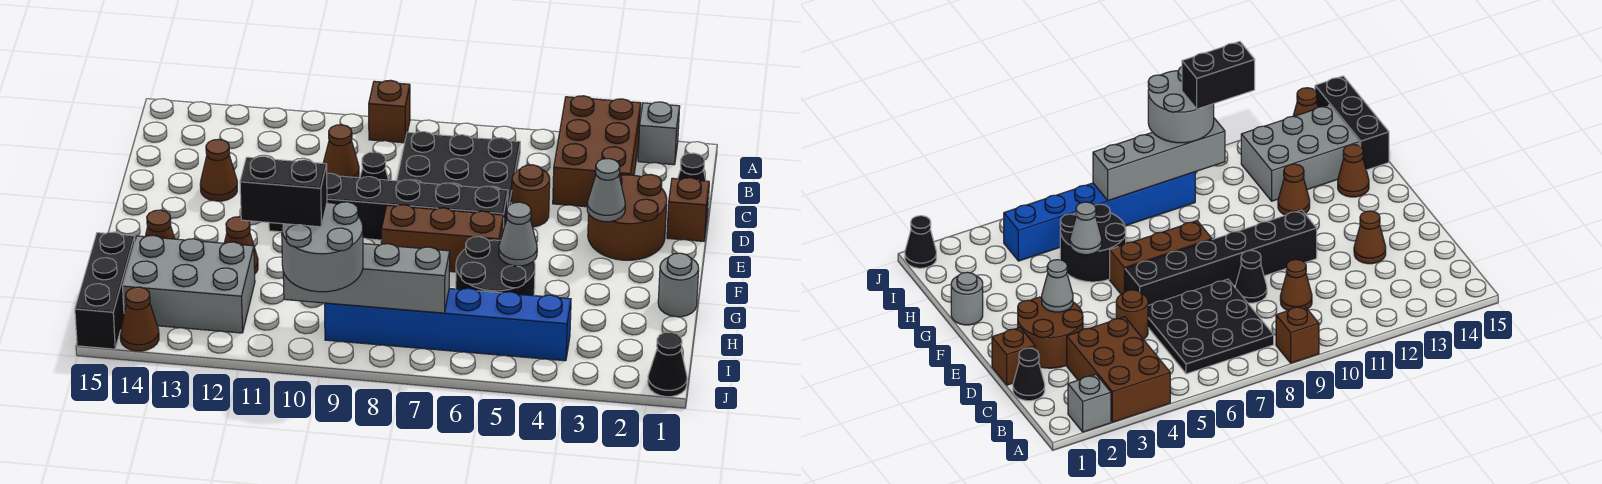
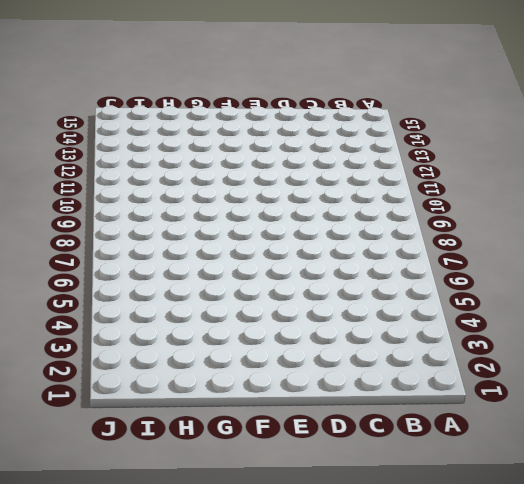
none -> grey 1x1 brick [638,102,680,165]
none -> brown 2x3 brick [553,96,641,207]
none -> brown 1x1 brick [369,80,410,143]

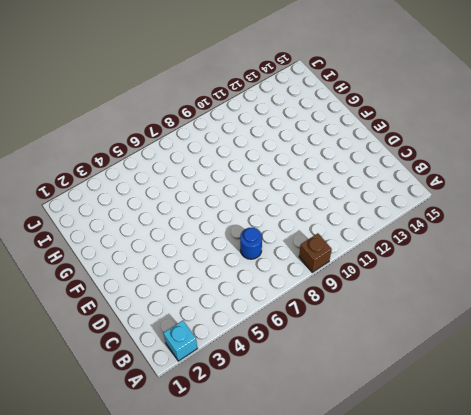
cyan 1x1 brick [164,321,197,361] -> grey 1x1 brick [638,102,680,165]
blue 1x1 round brick [240,228,262,259] -> black 3x3 plate [397,132,520,206]
none -> brown 2x3 brick [553,96,641,207]
none -> black 1x1 cone [678,153,709,206]
none -> brown 1x1 cone [323,125,359,178]

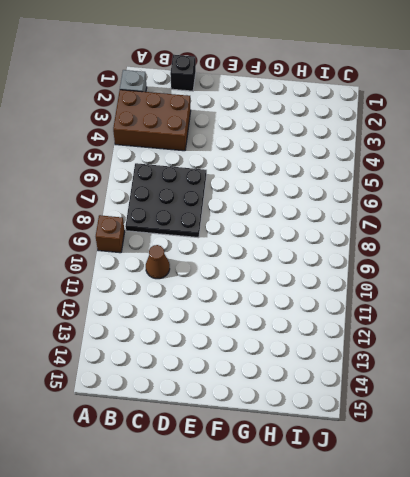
black 1x1 brick [170,55,196,91] -> black 1x1 cone [678,153,709,206]
none -> brown 1x1 brick [667,178,709,241]
none -> brown 2x2 round brick [588,174,667,260]
none -> brown 1x1 round brick [512,165,550,227]

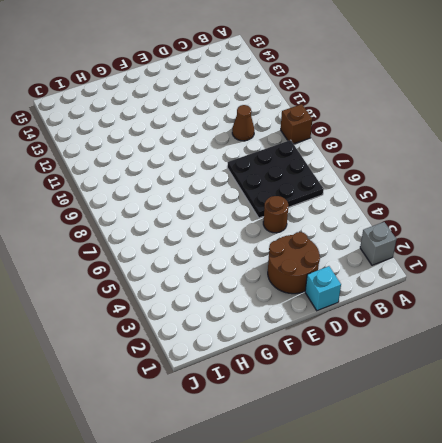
cyan 1x1 brick [305,266,341,311] -> brown 1x1 brick [667,178,709,241]
none -> brown 2x3 brick [553,96,641,207]
none -> black 1x1 cone [678,153,709,206]
none -> black 1x1 cone [360,152,388,180]

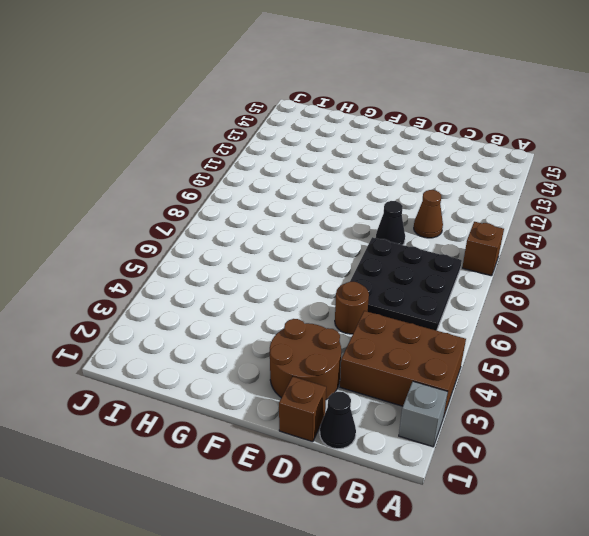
none -> brown 1x1 cone [200,139,237,201]
none -> black 1x6 brick [269,173,508,240]
none -> brown 1x3 brick [381,205,504,272]

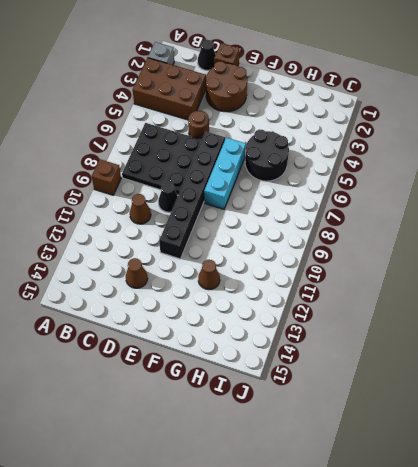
cyan 1x3 brick [204,138,246,209] -> brown 1x3 brick [381,205,504,272]
none -> grey 1x1 round brick [658,253,699,317]
none -> brown 1x1 cone [145,210,175,239]
none -> grey 2x3 brick [123,235,255,333]

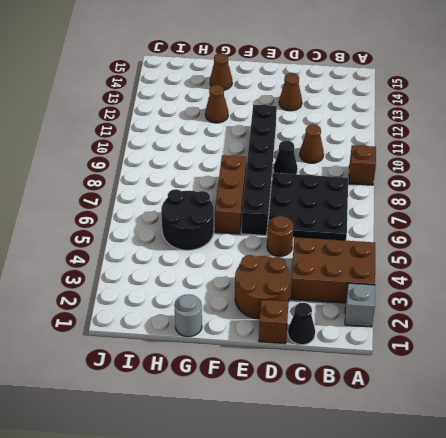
none -> grey 2x3 brick [123,235,255,333]
none -> black 1x3 brick [75,232,135,349]
none -> blue 1x6 brick [324,288,571,361]

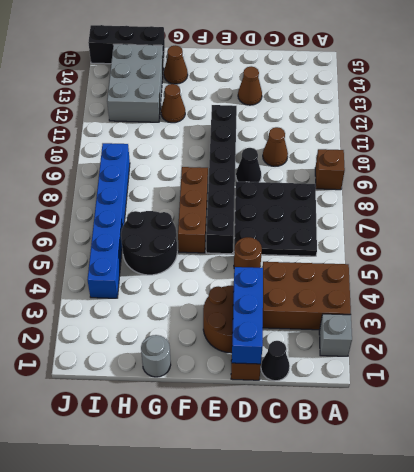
blue 1x3 brick [232,267,263,364] -> none
none -> black 1x1 cone [648,332,687,397]
none -> brown 1x1 cone [120,287,159,351]
none -> grey 1x1 cone [587,159,625,222]

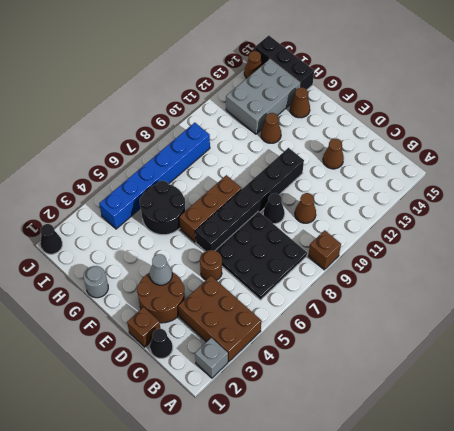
none -> grey 1x1 cone [499,202,537,266]
none -> grey 1x4 brick [283,244,450,313]
none -> grey 2x2 round brick [282,202,363,292]

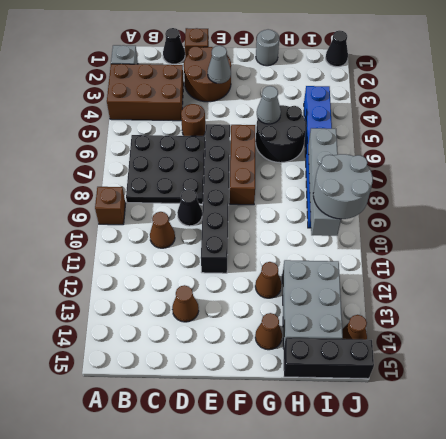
none -> black 1x2 brick [240,156,327,227]

